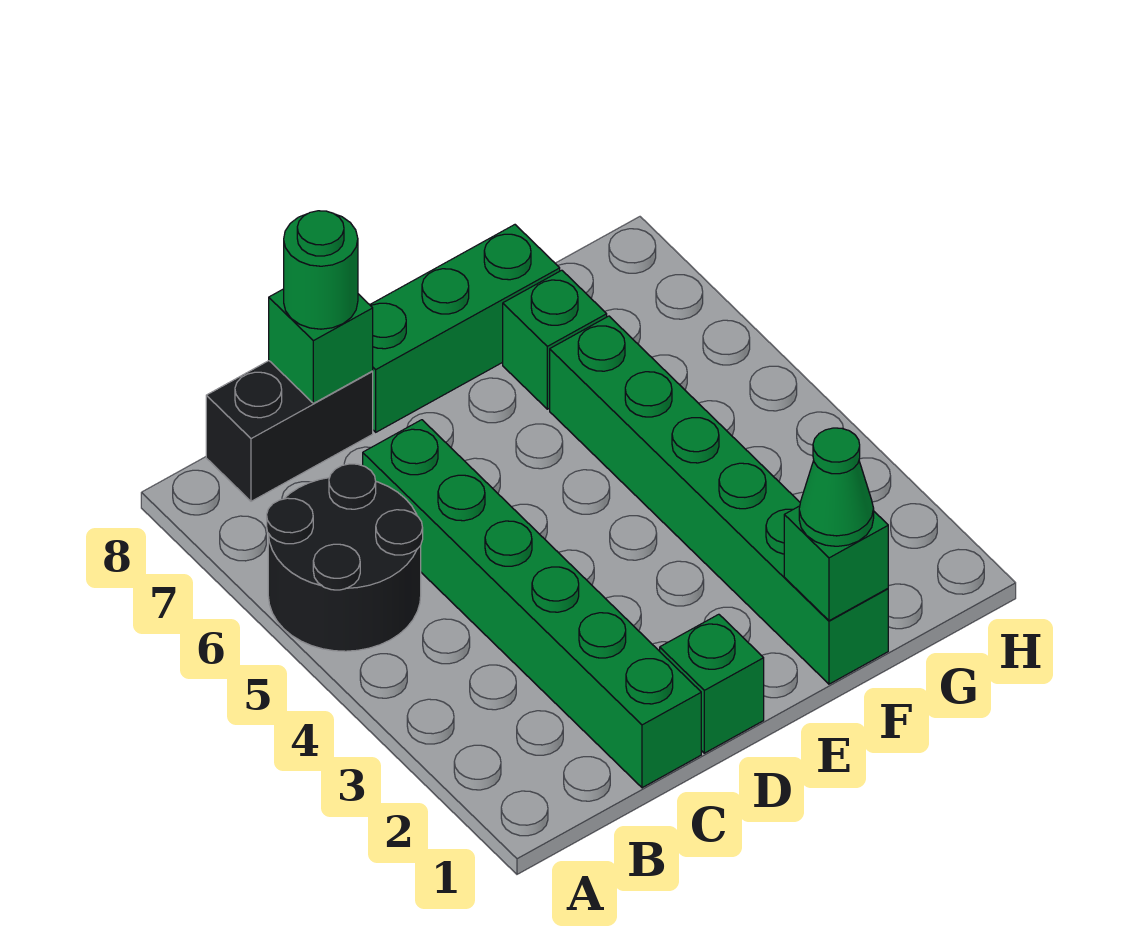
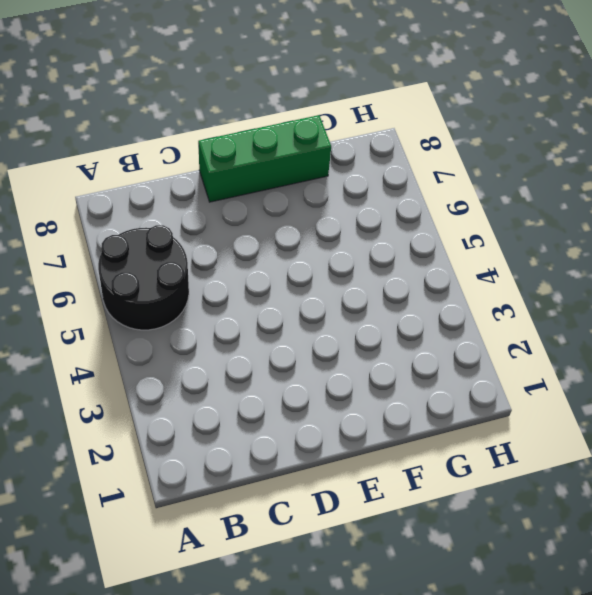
none -> black 1x2 brick [206,361,373,501]
none -> green 1x6 brick [363,420,701,788]

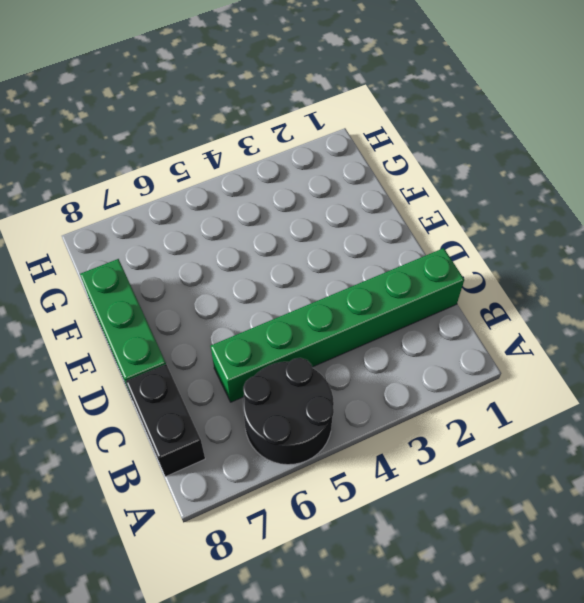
none -> green 1x1 brick [660,614,764,753]
none -> green 1x6 brick [550,316,888,684]

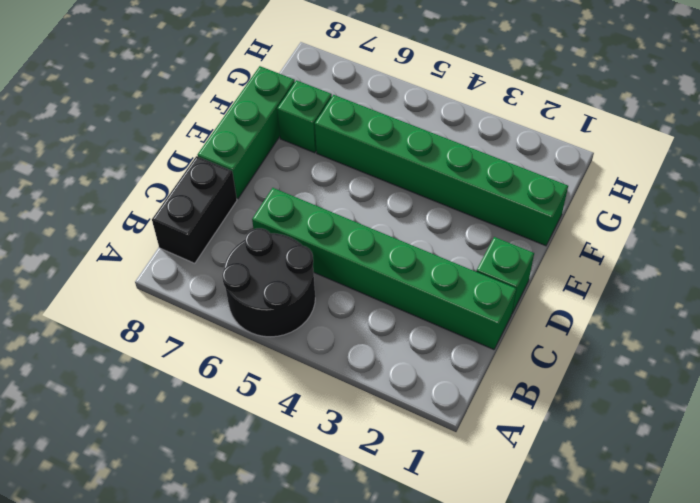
none -> green 1x1 brick [269,289,373,403]
none -> green 1x1 brick [784,506,888,621]

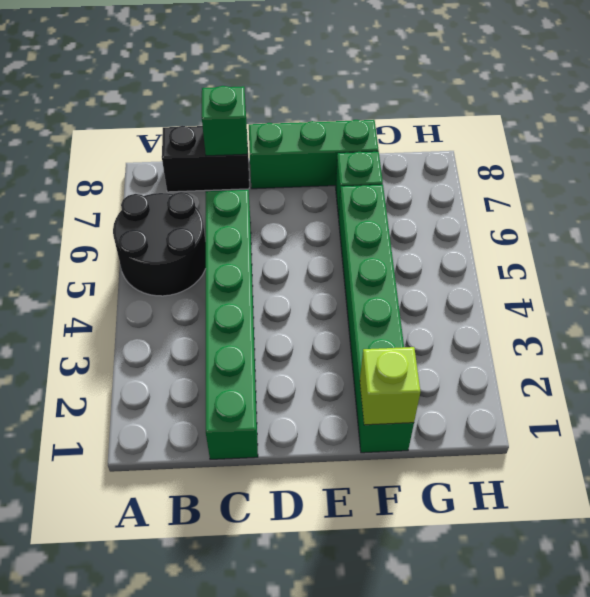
lime 1x1 brick [360,347,421,425] -> green 1x1 brick [784,506,888,621]
none -> green 1x1 brick [660,614,764,753]
none -> green 1x1 round brick [284,211,358,329]

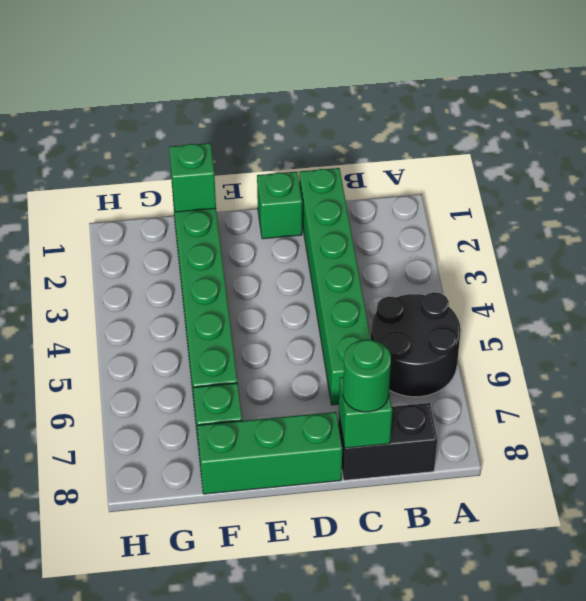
none -> green 1x1 cone [799,428,874,546]

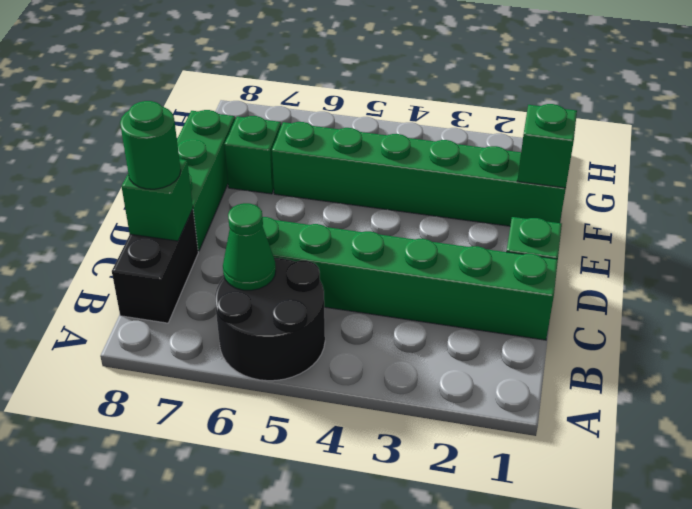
green 1x1 cone [223,203,276,290] -> green 1x1 cone moved to [799,428,874,546]

